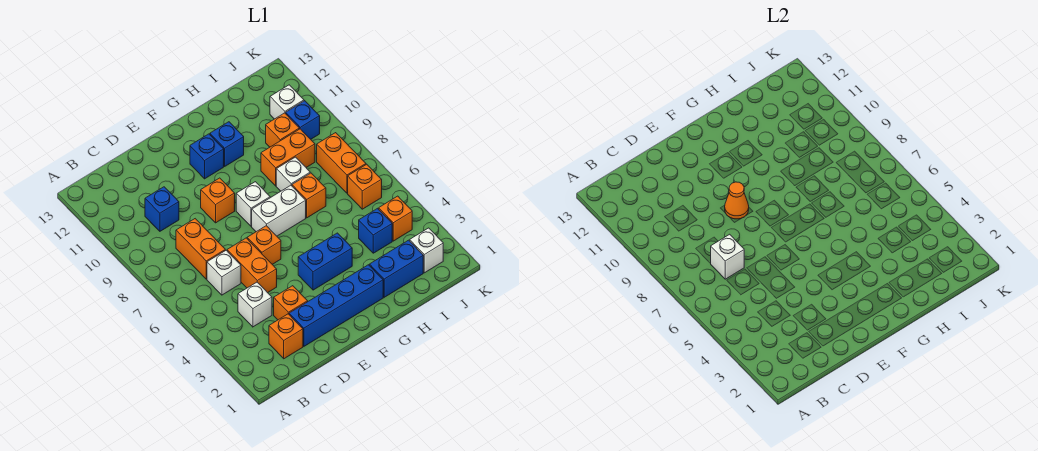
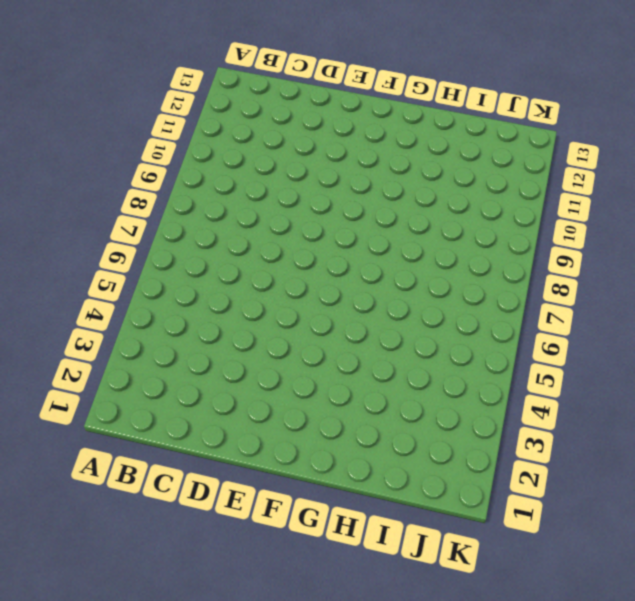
none -> orange 1x1 brick [269,314,303,359]
none -> white 1x1 brick [238,282,272,327]
none -> white 1x1 brick [207,250,241,295]

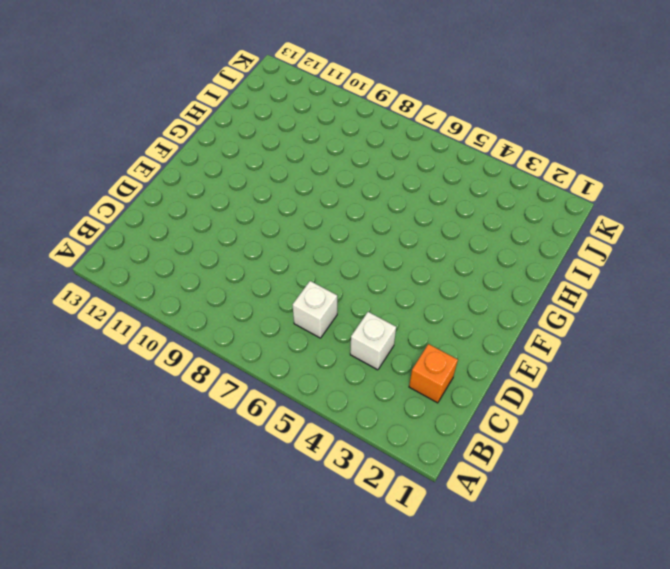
none -> orange 1x2 brick [176,219,225,279]
none -> blue 1x1 brick [145,187,179,231]
none -> blue 1x4 brick [289,265,383,346]

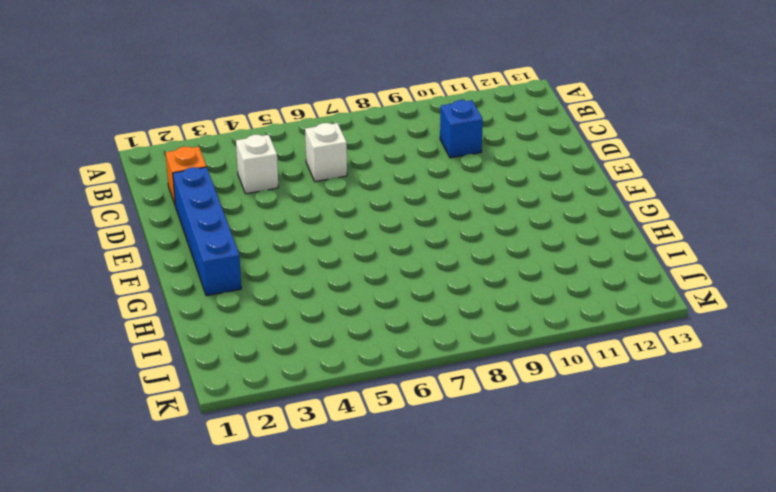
none -> orange 1x2 brick [176,219,225,279]
none -> orange 1x1 brick [274,286,308,320]
none -> orange 1x2 brick [227,238,277,293]

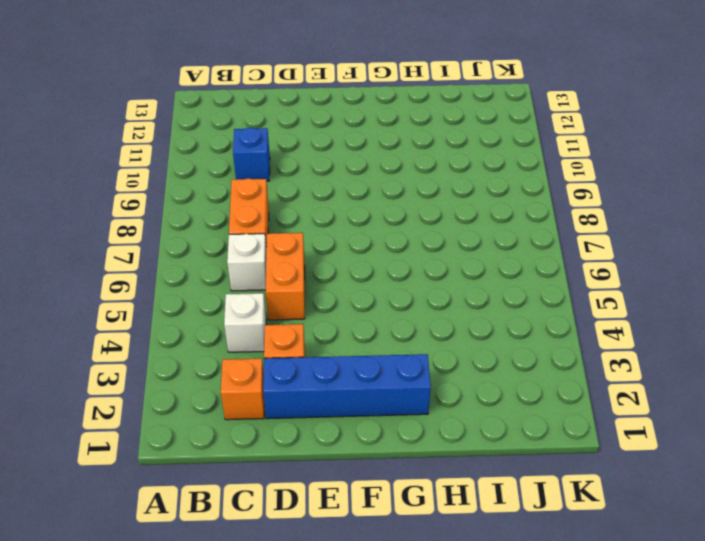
none -> orange 1x1 brick [247,226,281,264]
none -> orange 1x1 brick [201,178,235,223]
none -> blue 1x2 brick [298,233,352,290]

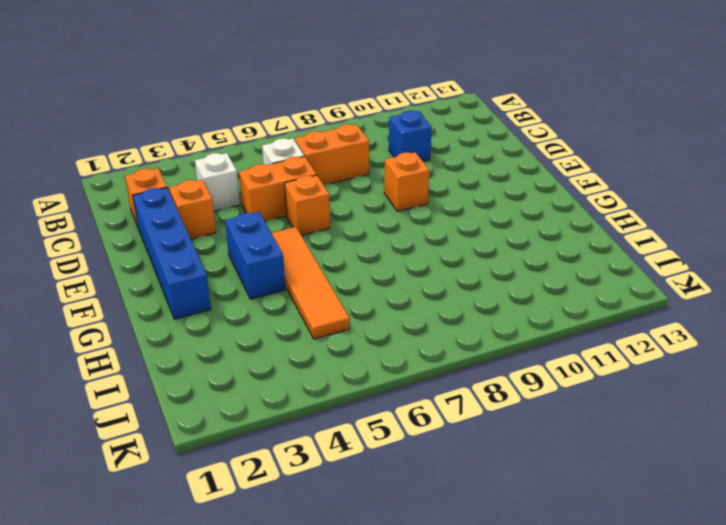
orange 1x4 tile [272,227,350,339] -> none
none -> white 1x2 brick [252,185,306,236]
none -> white 1x1 brick [236,182,270,226]
none -> blue 1x1 brick [190,134,224,179]

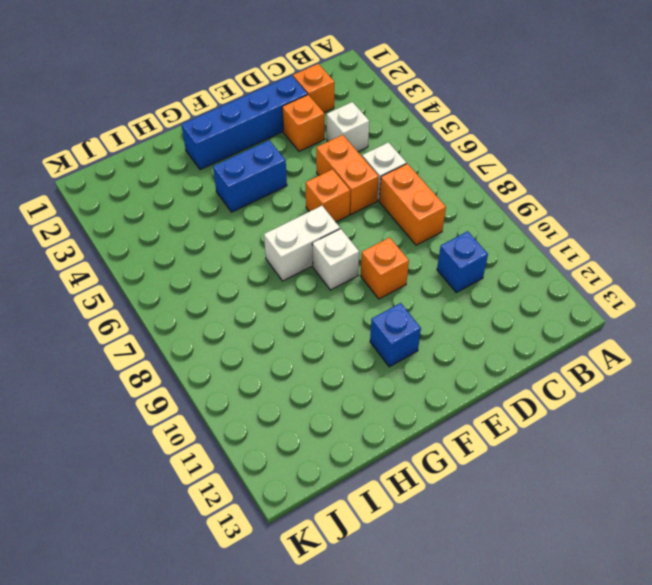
none -> blue 1x1 brick [210,122,244,166]
none -> blue 1x2 brick [369,240,423,297]
none -> orange 1x1 brick [292,173,326,218]

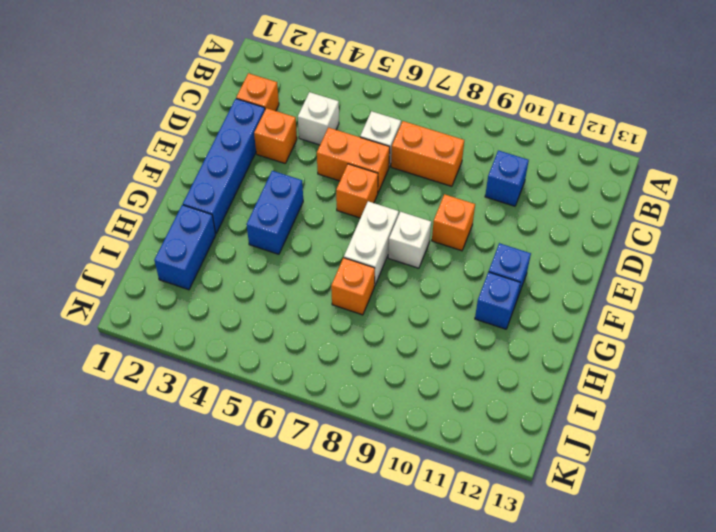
none -> white 1x1 brick [276,157,310,191]
none -> orange 1x2 brick [261,129,315,186]
none -> blue 1x1 brick [359,208,392,253]

